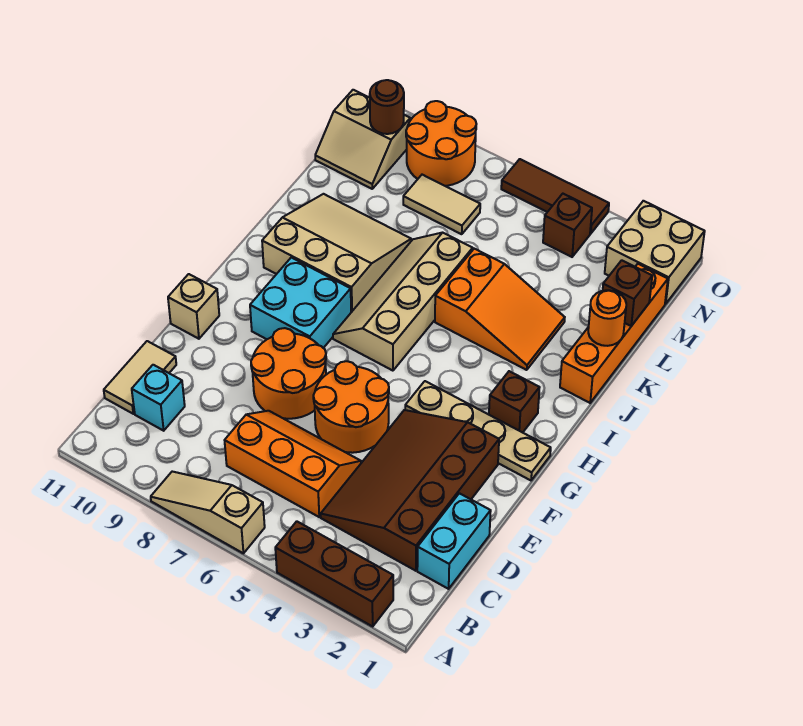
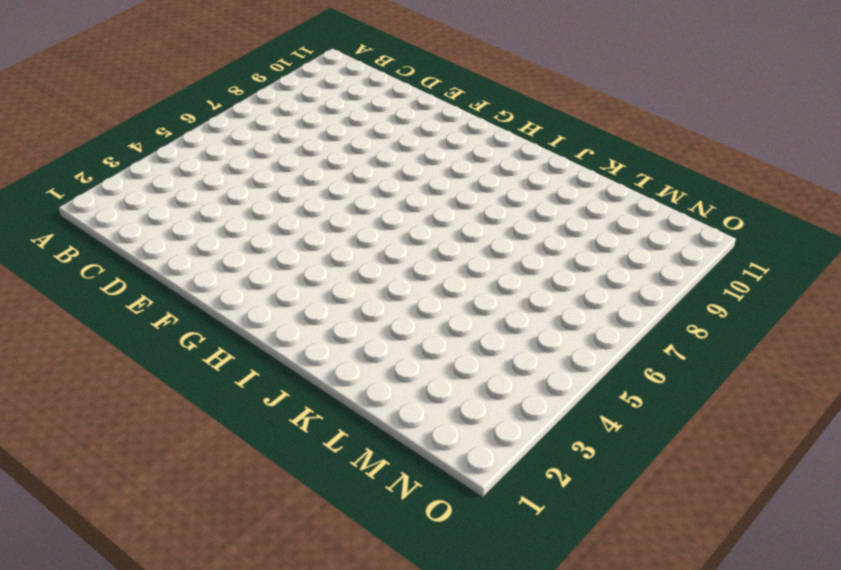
none -> brown 1x3 brick [275,521,393,626]
none -> tan 1x3 slope [151,472,265,553]
none -> cyan 1x2 brick [417,493,491,589]

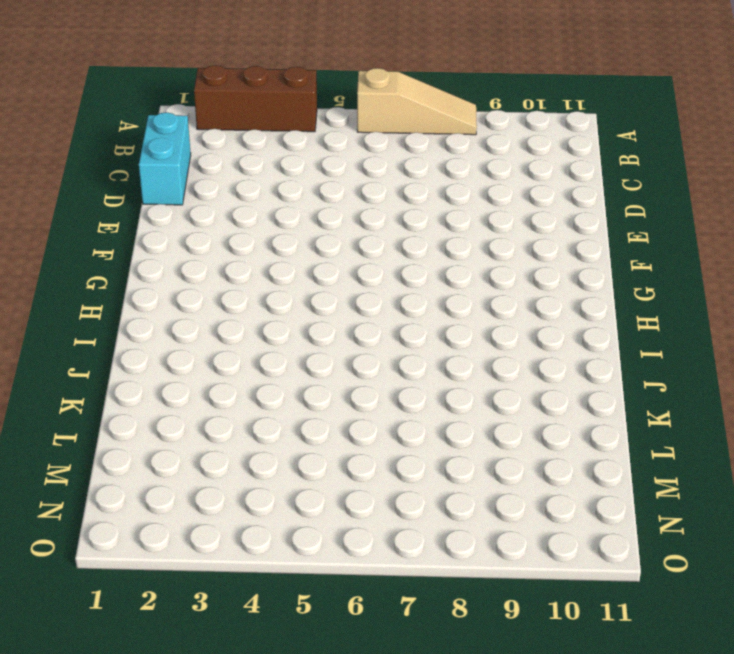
none -> brown 3x4 slope [321,410,499,571]
none -> orange 2x3 slope [225,411,361,517]
none -> cyan 1x1 brick [132,365,185,431]

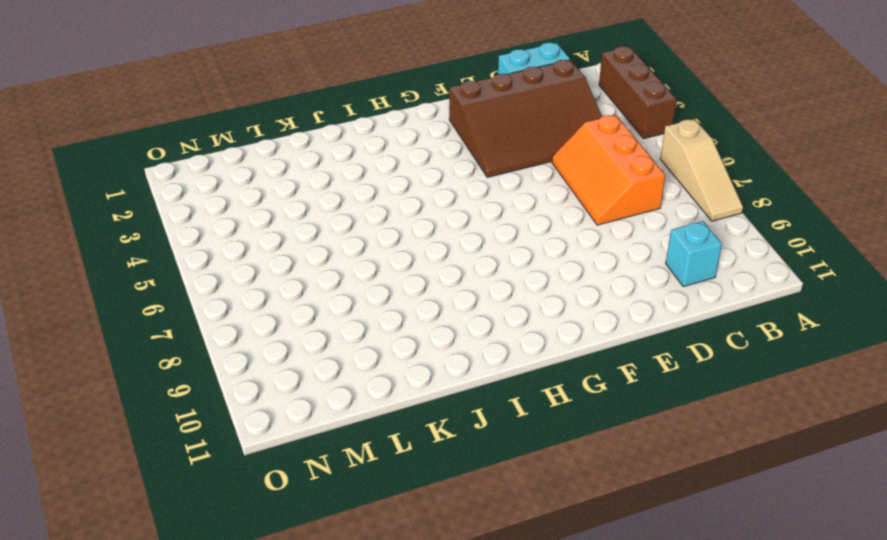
none -> tan 1x2 tile [104,341,176,414]
none -> orange 2x2 round brick [313,361,389,453]
none -> orange 2x2 round brick [251,328,326,419]

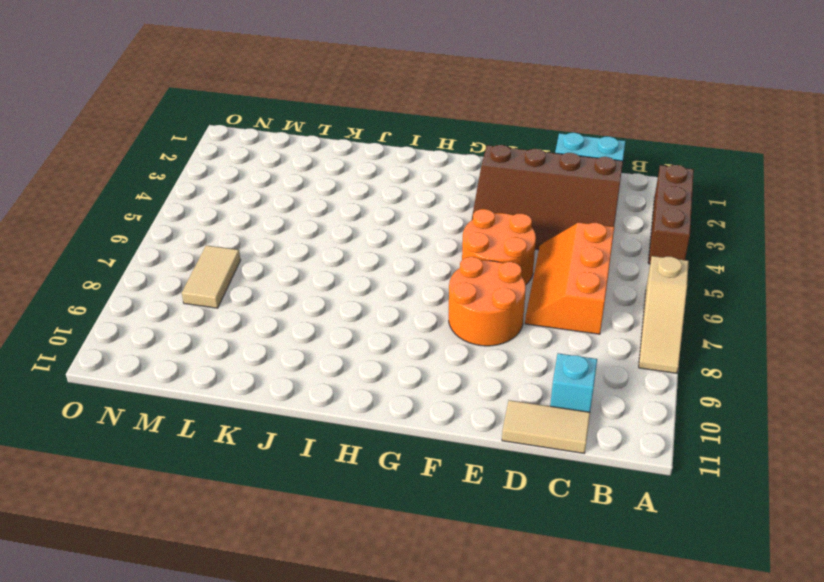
none -> tan 1x1 brick [168,274,219,339]
none -> tan 1x4 plate [405,381,551,480]
none -> cyan 2x2 brick [250,258,351,348]

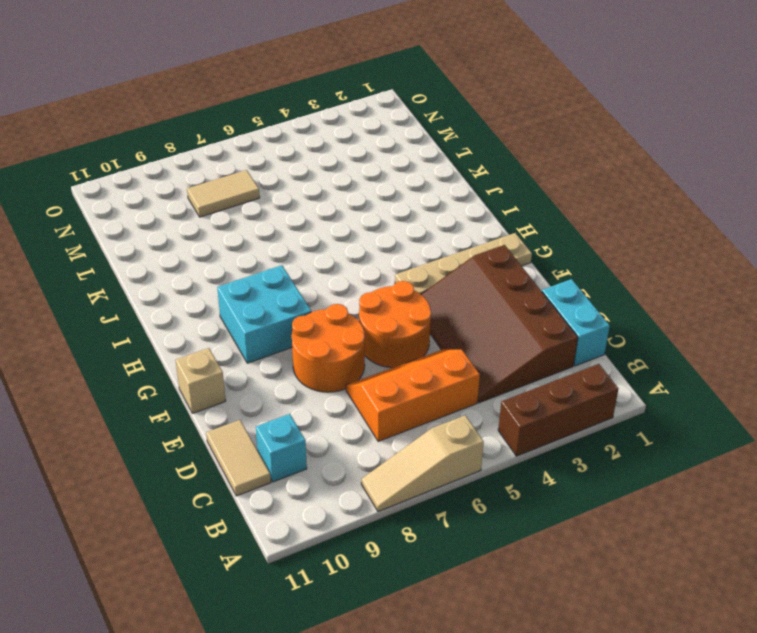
none -> brown 1x1 brick [489,371,540,433]
none -> tan 2x4 slope [333,233,473,371]
none -> tan 3x3 slope [262,194,411,312]

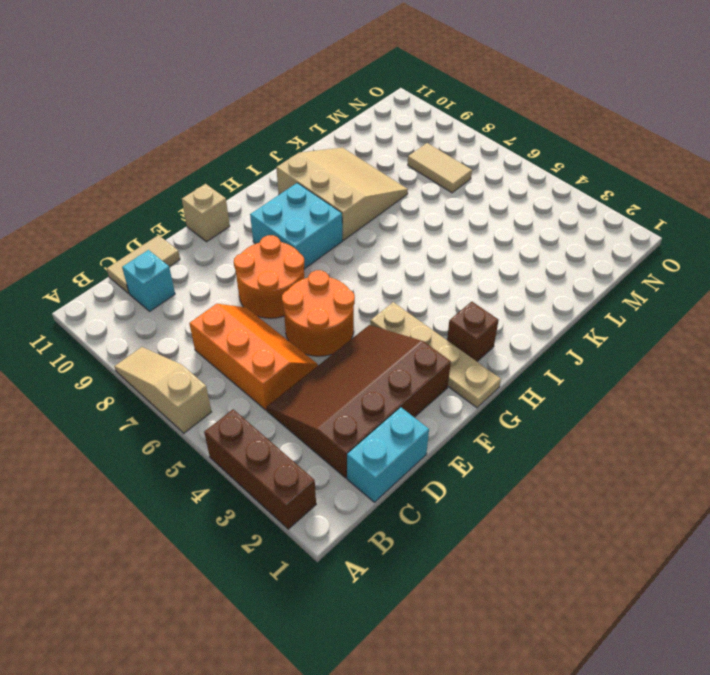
none -> tan 2x4 slope [333,233,473,371]
none -> orange 1x4 brick [560,264,668,403]
none -> orange 2x3 slope [435,249,565,370]

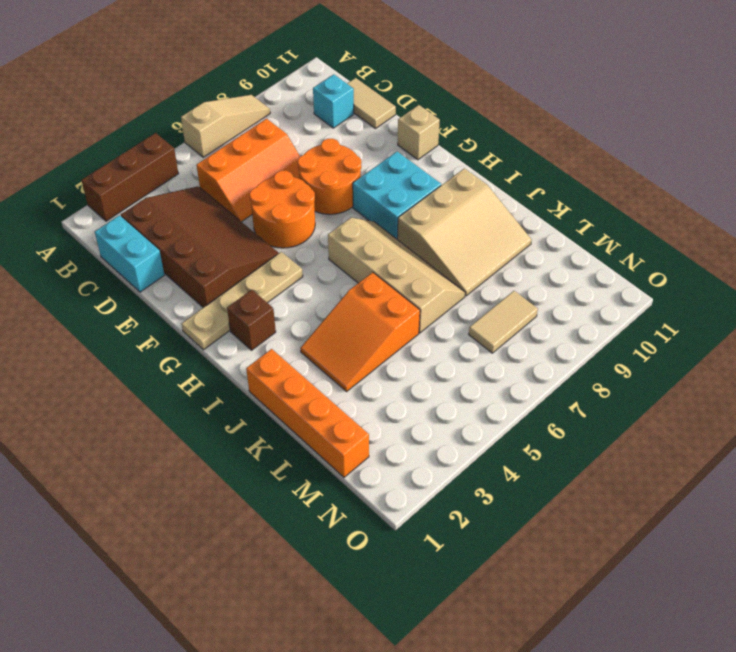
none -> tan 2x2 slope [315,90,410,189]
none -> tan 2x2 brick [605,201,705,304]
none -> brown 1x1 brick [543,194,592,257]

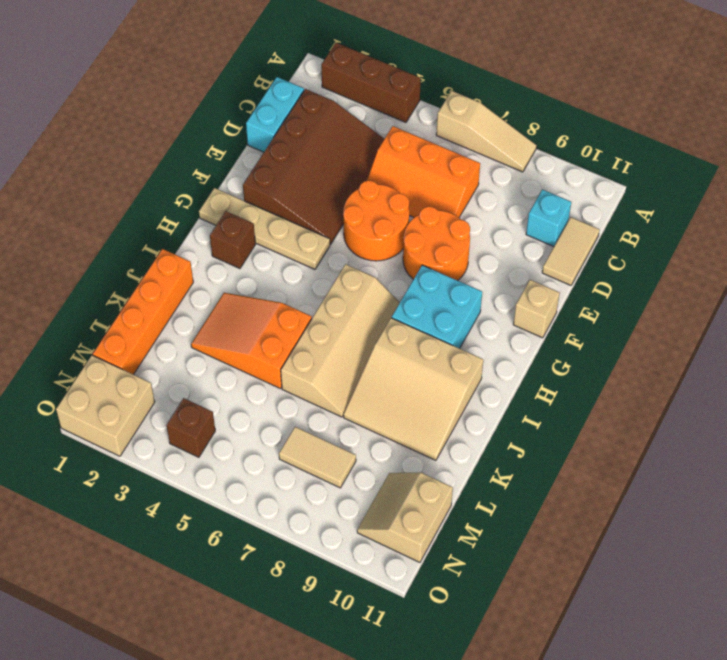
tan 2x2 slope [357,472,453,562] -> tan 2x2 slope turned to [315,90,410,189]
none -> orange 2x2 round brick [406,101,476,186]
none -> brown 1x3 tile [501,159,609,234]
none -> orange 1x1 round brick [588,290,626,346]

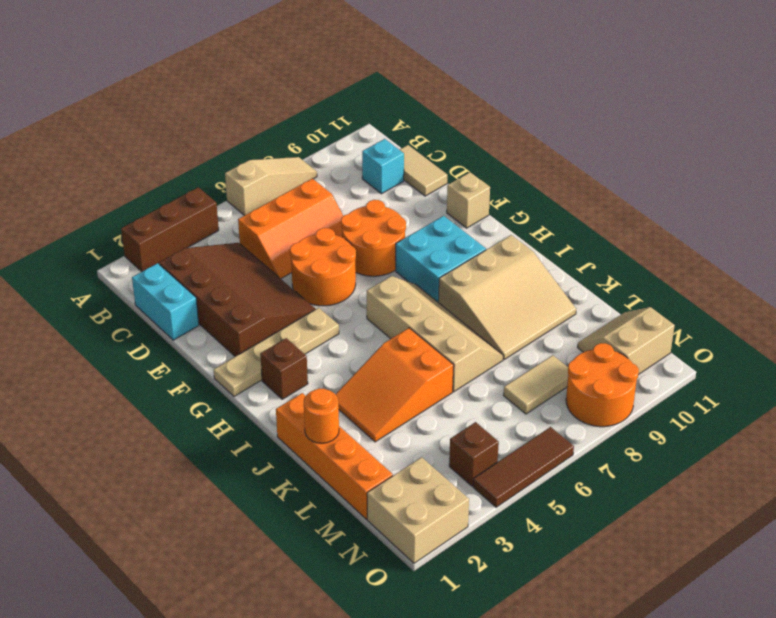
none -> brown 1x1 brick [603,260,652,326]
none -> brown 1x1 round brick [370,80,404,134]

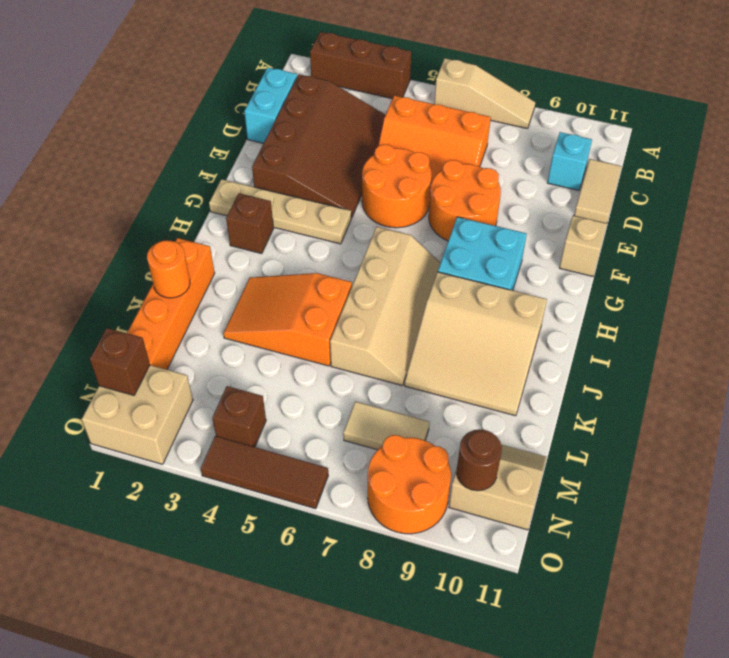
brown 1x1 brick [90,328,150,395] -> brown 1x1 brick moved to [603,260,652,326]

